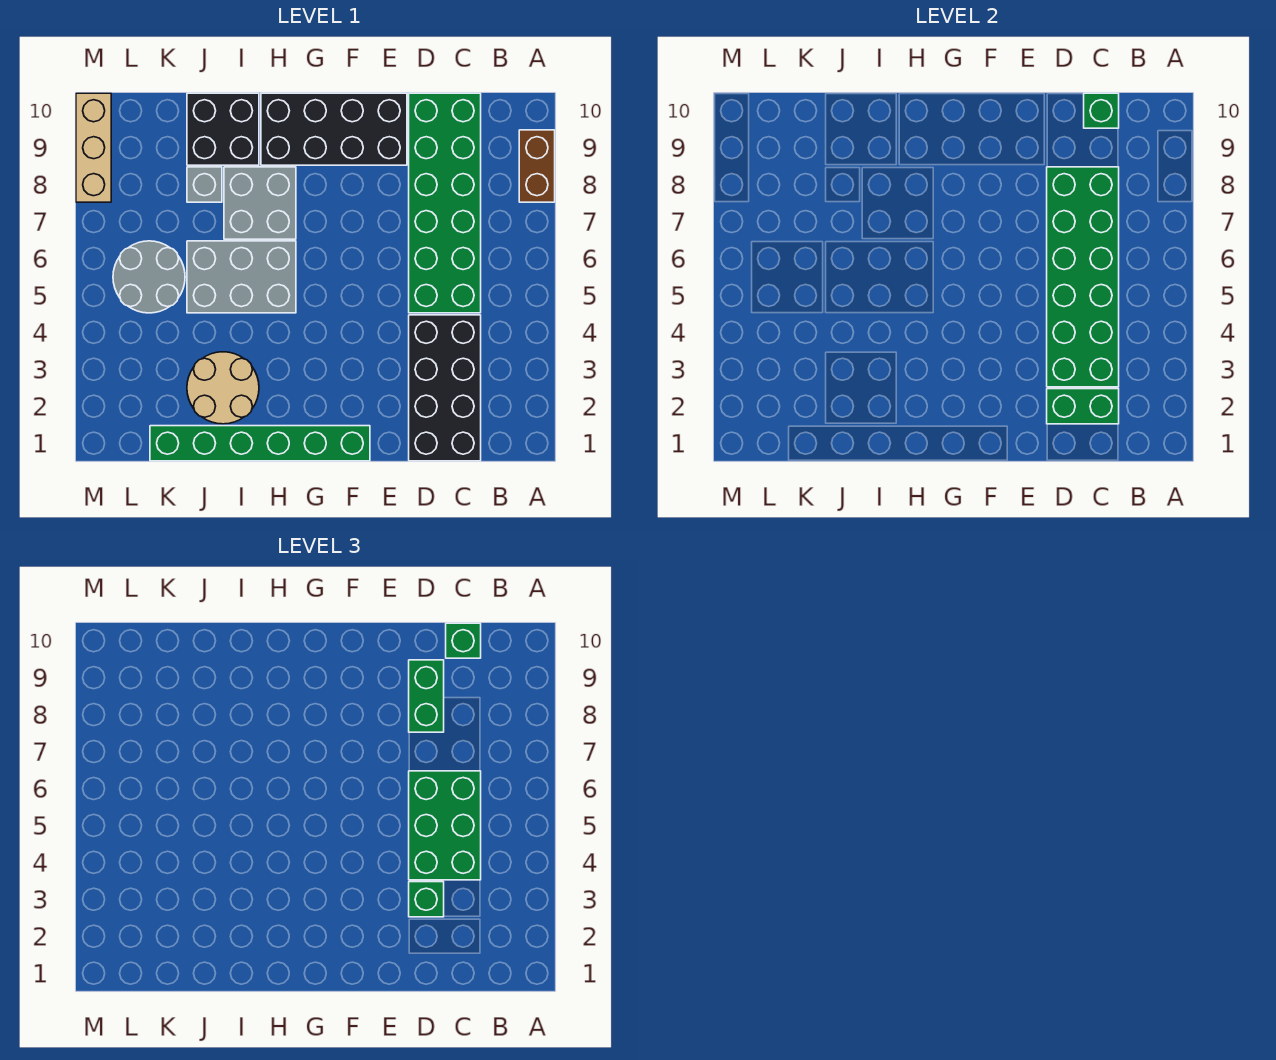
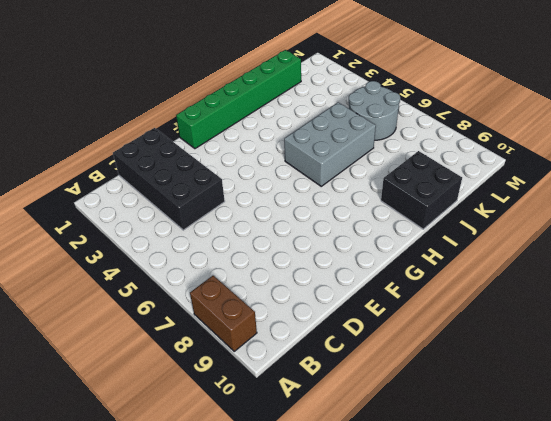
none -> green 2x6 brick [409,93,481,313]
none -> black 2x4 brick [261,93,407,165]
none -> grey 2x2 brick [224,167,296,239]

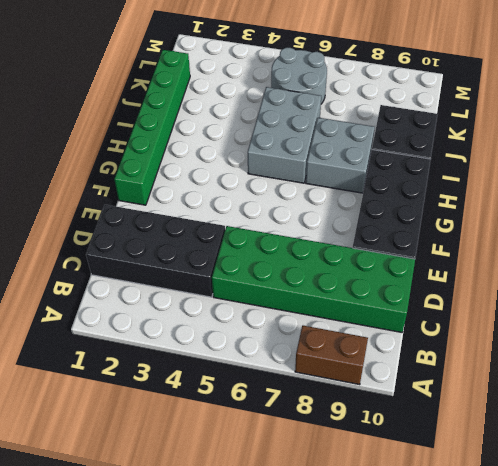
none -> tan 2x2 round brick [187,352,259,424]
none -> grey 1x1 brick [187,167,222,202]
none -> tan 1x3 brick [76,93,111,202]

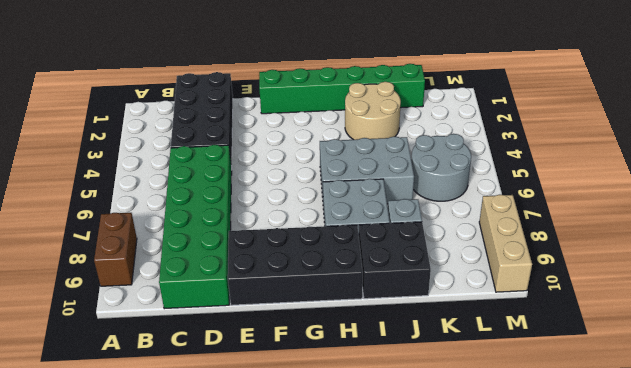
none -> green 1x2 brick [1047,389,1119,424]
none -> green 2x6 brick [1047,167,1119,387]
none -> green 1x1 brick [1084,93,1119,128]

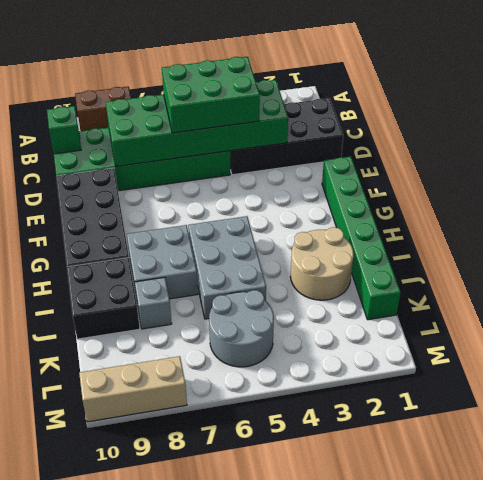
none -> green 1x2 brick [1047,389,1119,424]
none -> green 1x1 brick [446,623,481,658]
none -> green 1x1 brick [409,882,444,917]

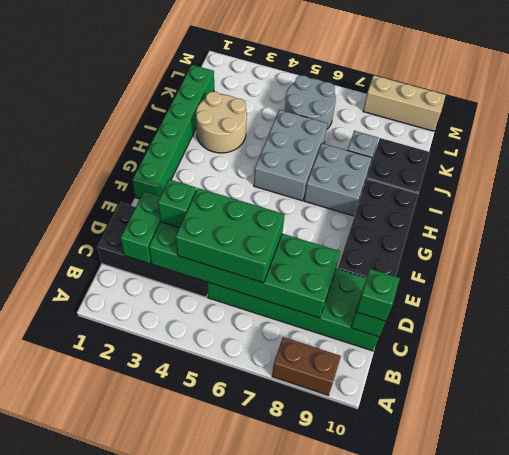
none -> green 1x2 brick [409,660,444,732]

